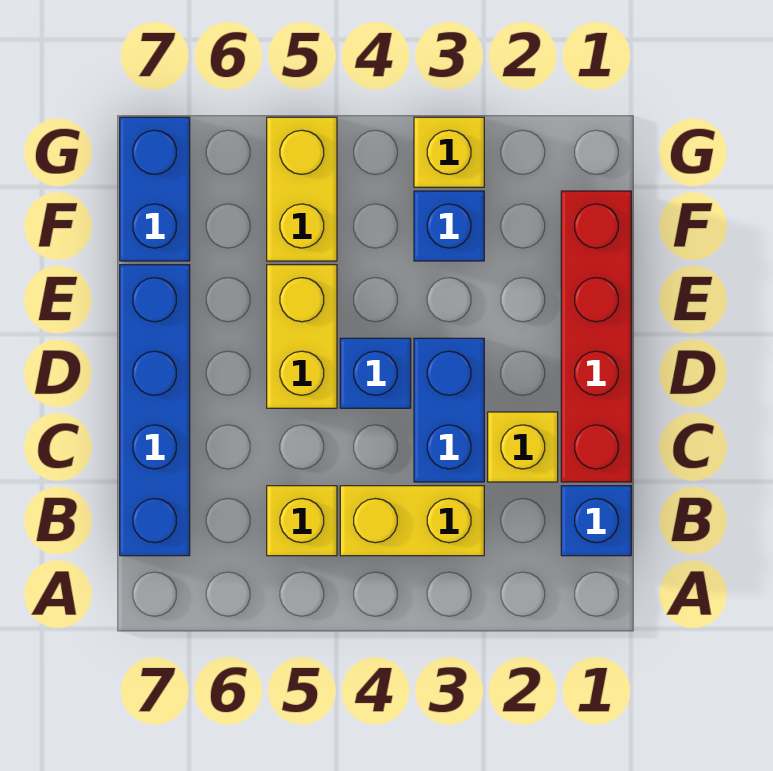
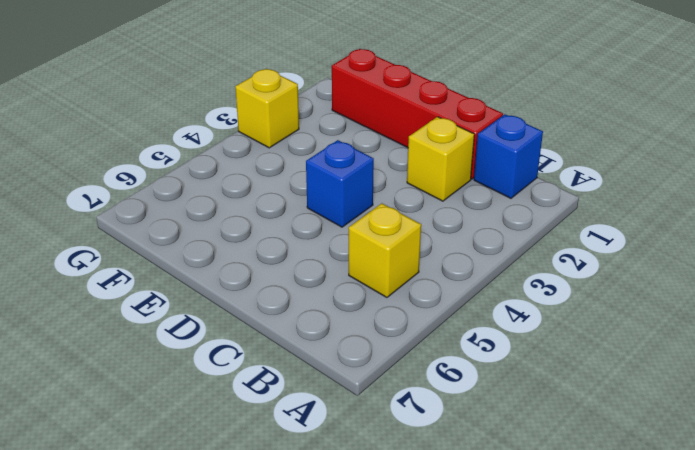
none -> yellow 1x2 brick [340,486,484,556]
none -> blue 1x4 brick [120,265,190,556]
none -> blue 1x2 brick [414,338,484,482]

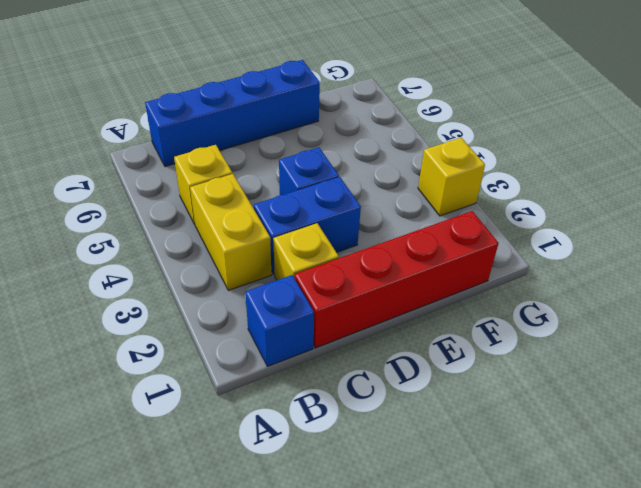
none -> yellow 1x2 brick [267,265,337,408]
none -> blue 1x1 brick [414,191,484,261]
none -> yellow 1x2 brick [267,117,337,261]

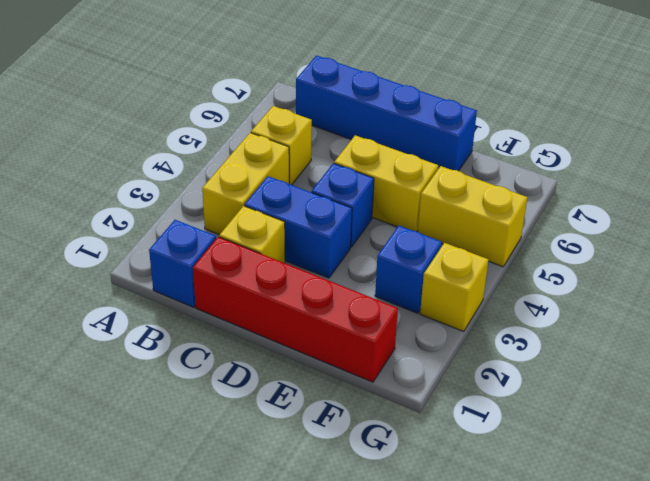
none -> blue 1x2 brick [120,117,190,261]

